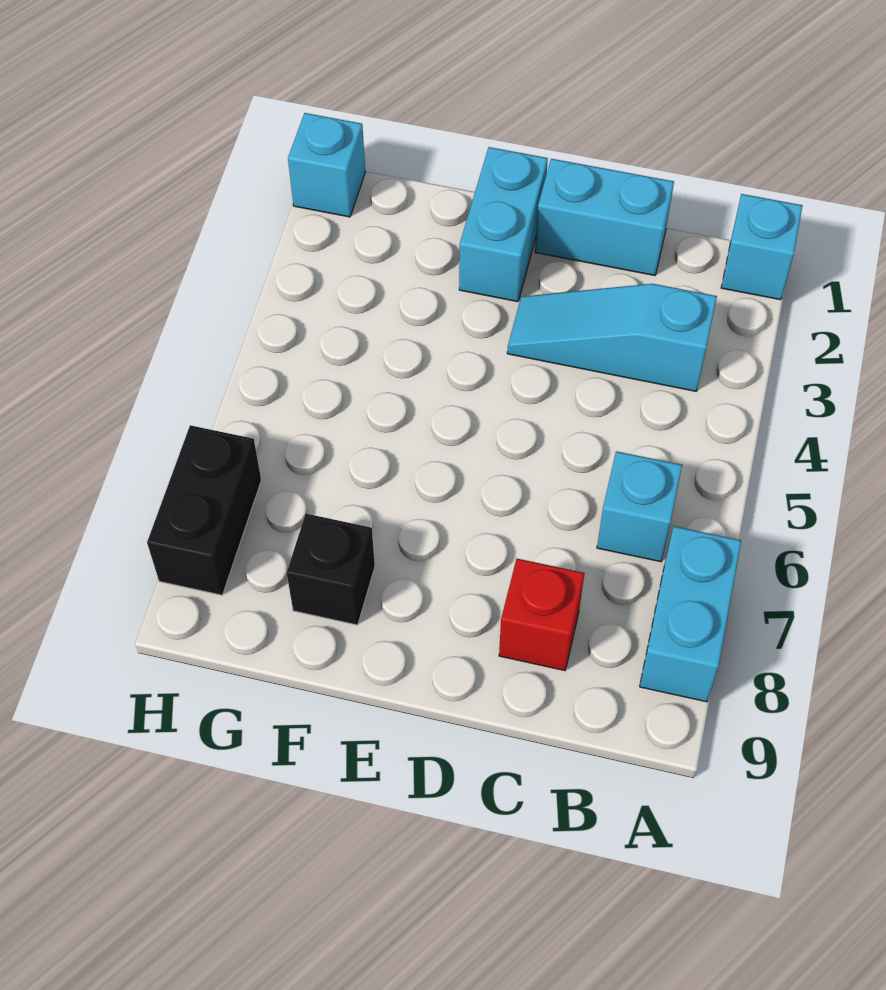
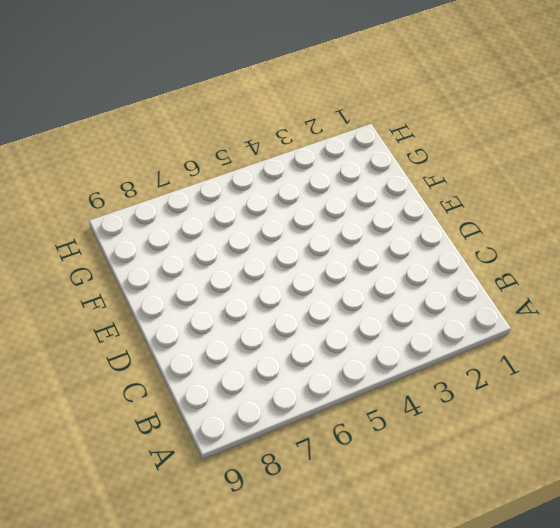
none -> cyan 1x1 brick [721,194,803,300]
none -> cyan 1x2 brick [640,526,741,702]

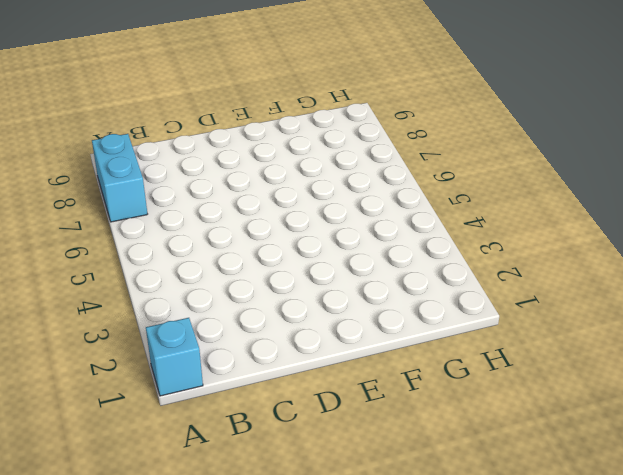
none -> cyan 1x3 slope [507,284,717,391]
none -> cyan 1x1 brick [597,451,682,562]

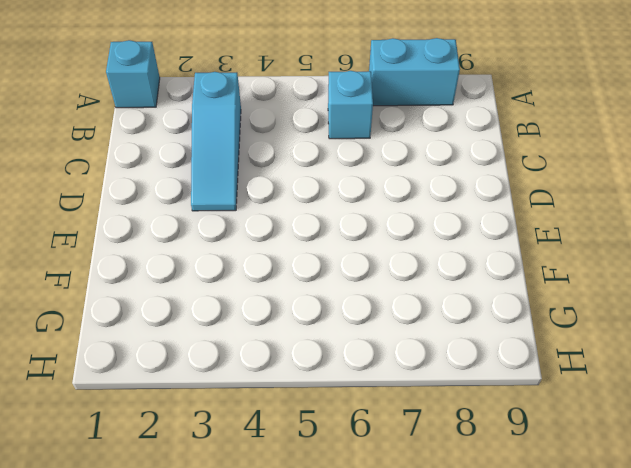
none -> cyan 1x2 brick [535,159,674,276]
none -> red 1x1 brick [499,559,584,671]

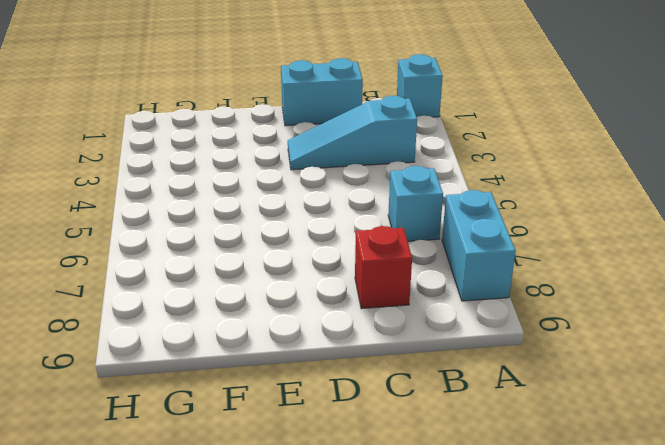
none -> cyan 1x2 brick [459,147,548,302]
none -> black 1x1 brick [287,514,375,625]

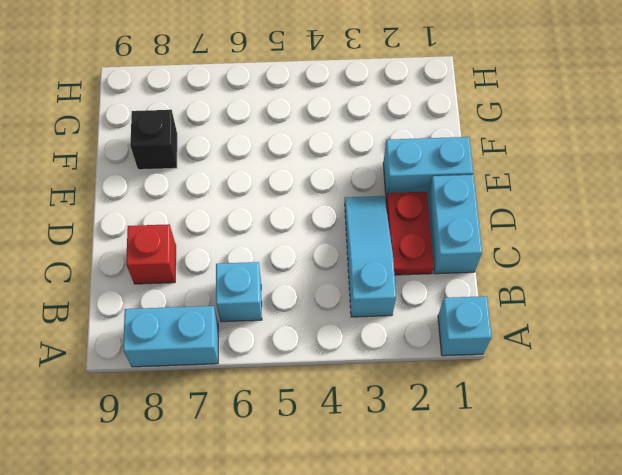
red 1x2 plate [386,192,434,275] -> none
none -> cyan 1x1 brick [288,113,365,217]
none -> black 1x2 brick [147,425,261,595]

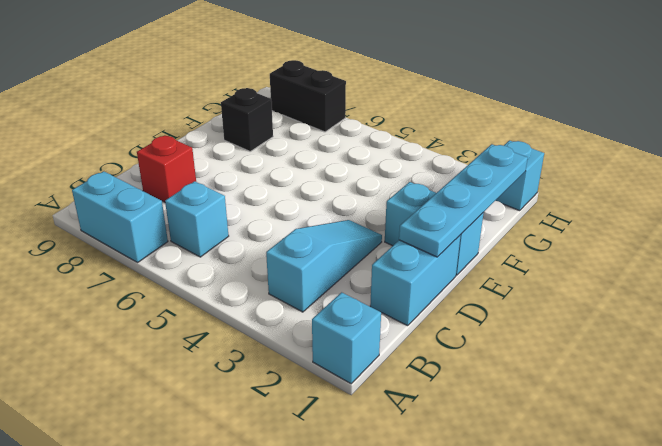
cyan 1x4 plate [399,144,528,257] -> none

